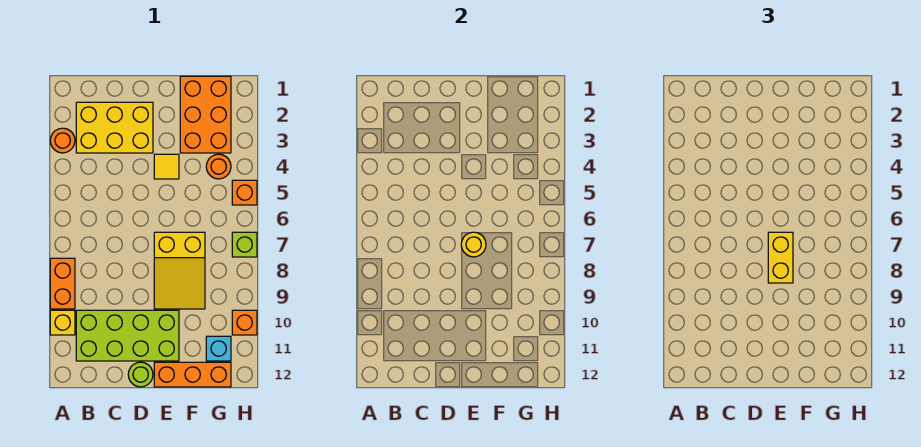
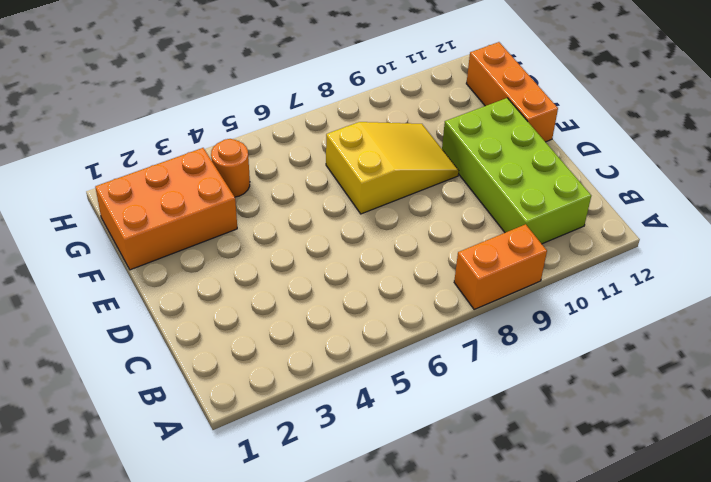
none -> orange 1x1 round brick [50,128,75,153]
none -> yellow 1x1 brick [50,310,75,335]
none -> yellow 2x3 brick [76,102,153,153]

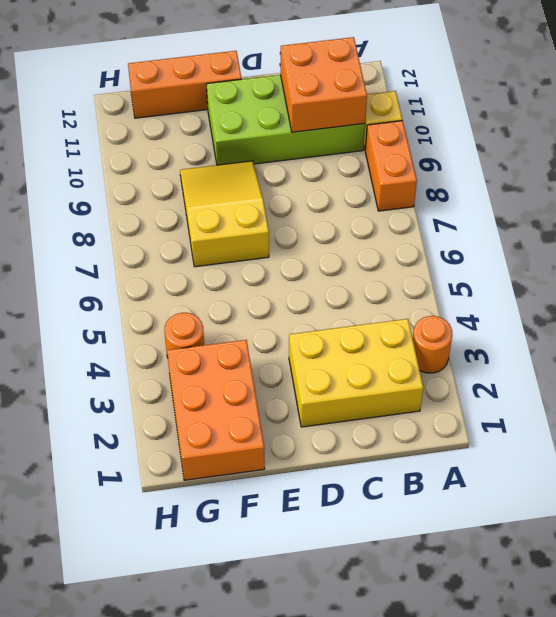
orange 2x2 brick [281,37,367,132] -> none
none -> lime 1x1 round brick [128,362,153,387]
none -> yellow 1x1 tile [154,154,179,179]
none -> cyan 1x1 brick [206,336,231,361]

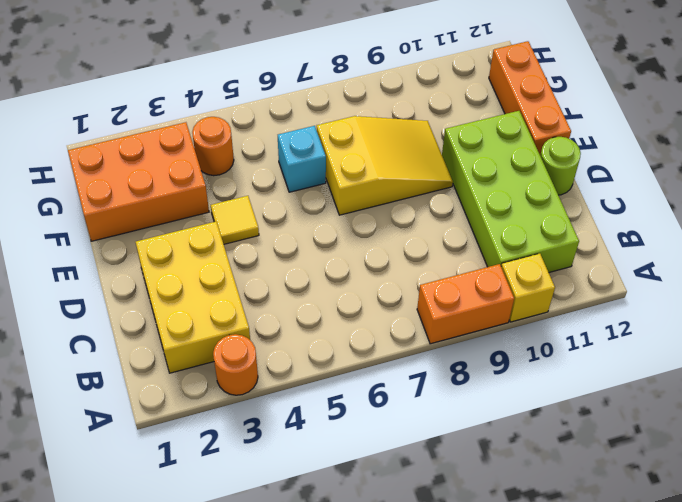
cyan 1x1 brick [278,126,326,192] -> cyan 1x1 brick moved to [206,336,231,361]
none -> orange 1x1 brick [232,180,257,205]
none -> lime 1x1 brick [232,232,257,257]
none -> orange 1x1 brick [232,310,257,335]

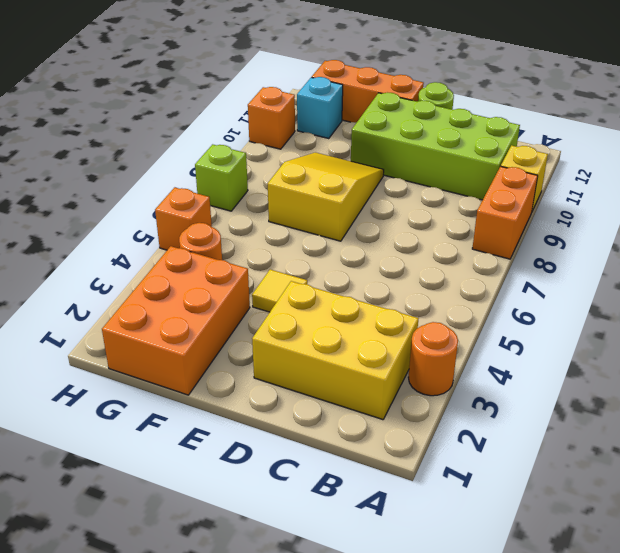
none -> yellow 1x1 round brick [461,232,486,257]
none -> yellow 1x2 brick [768,232,793,283]

